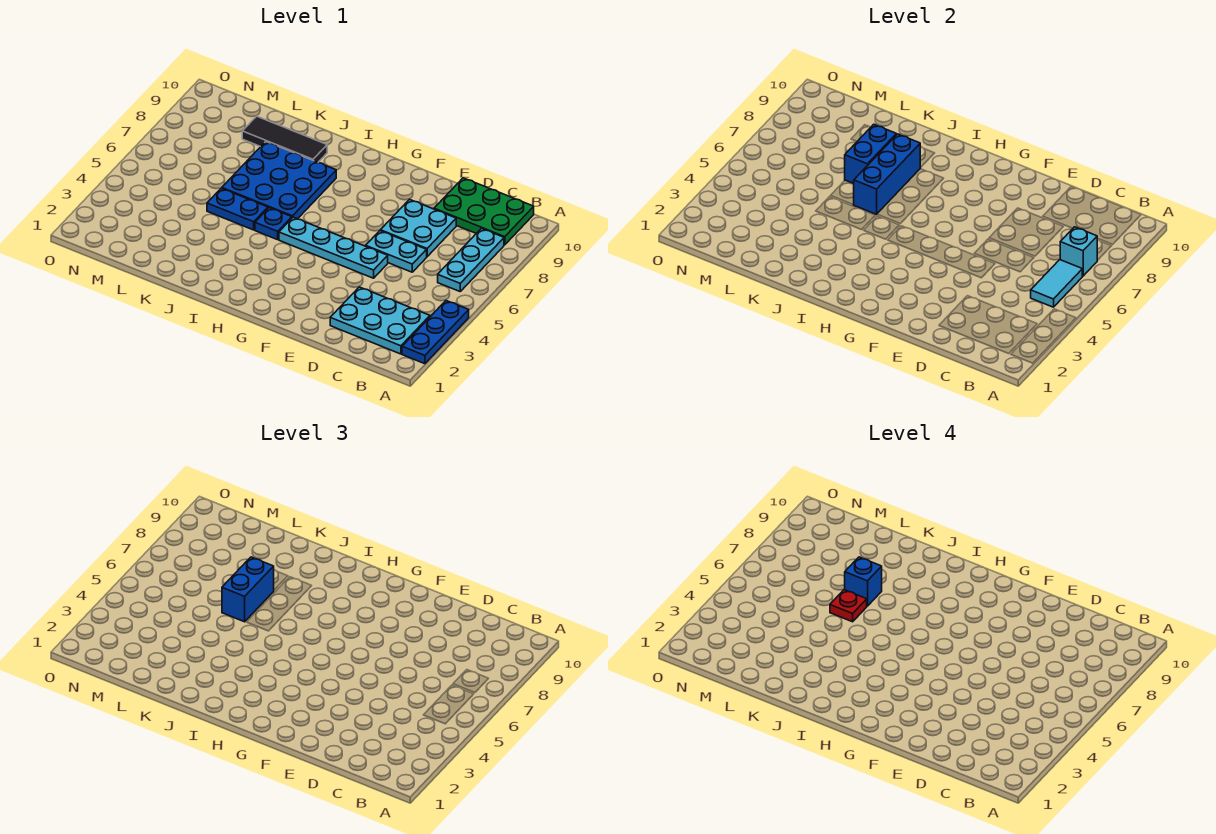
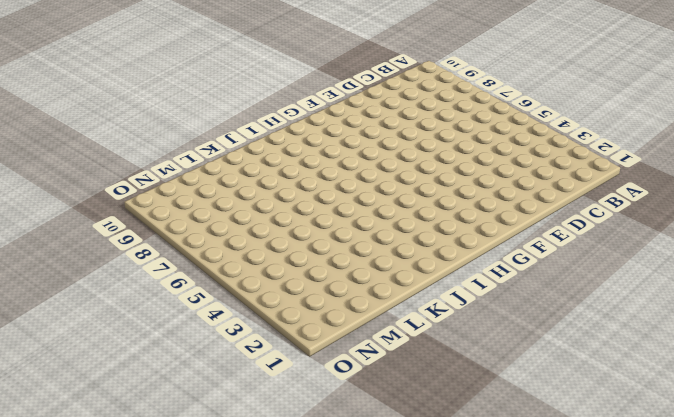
none -> blue 1x3 plate [402,301,469,364]
none -> cyan 2x3 plate [330,287,430,354]
none -> cyan 1x3 plate [438,228,504,291]

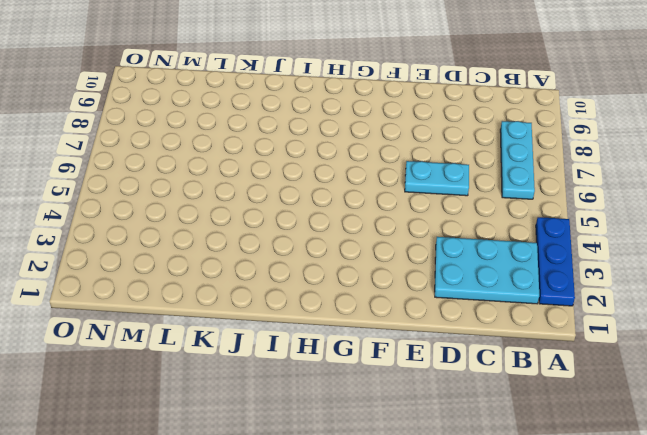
none -> green 2x3 plate [434,178,534,245]
none -> cyan 2x2 plate [380,199,456,257]
none -> cyan 1x4 plate [279,217,388,278]

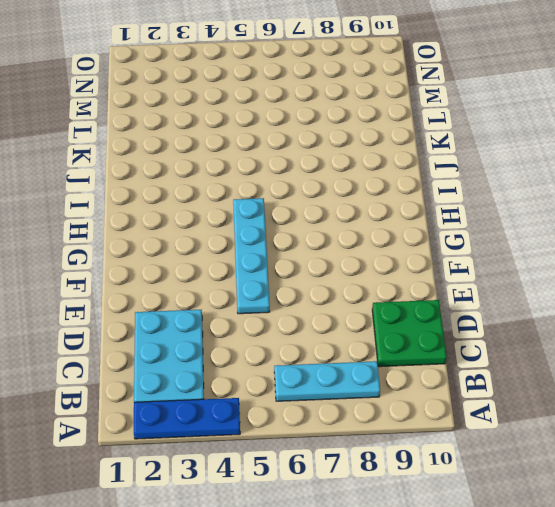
green 2x2 plate [372,300,447,367] -> green 2x3 plate [434,178,534,245]
none -> cyan 1x2 plate [366,231,427,272]
none -> cyan 2x2 plate [380,199,456,257]
none -> blue 1x1 plate [255,208,292,240]

